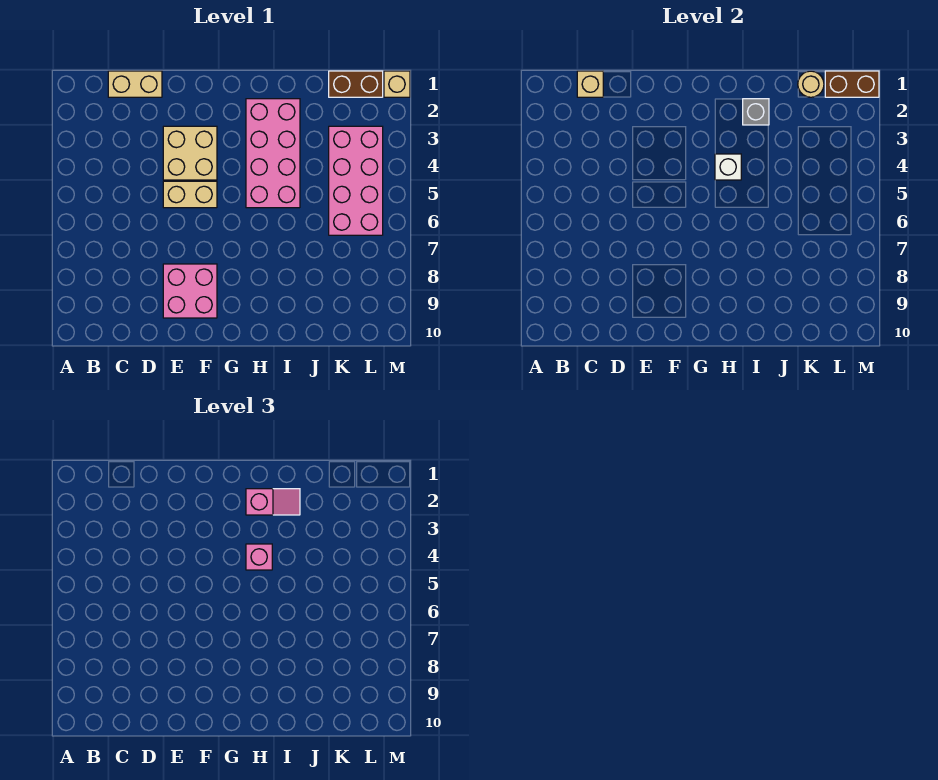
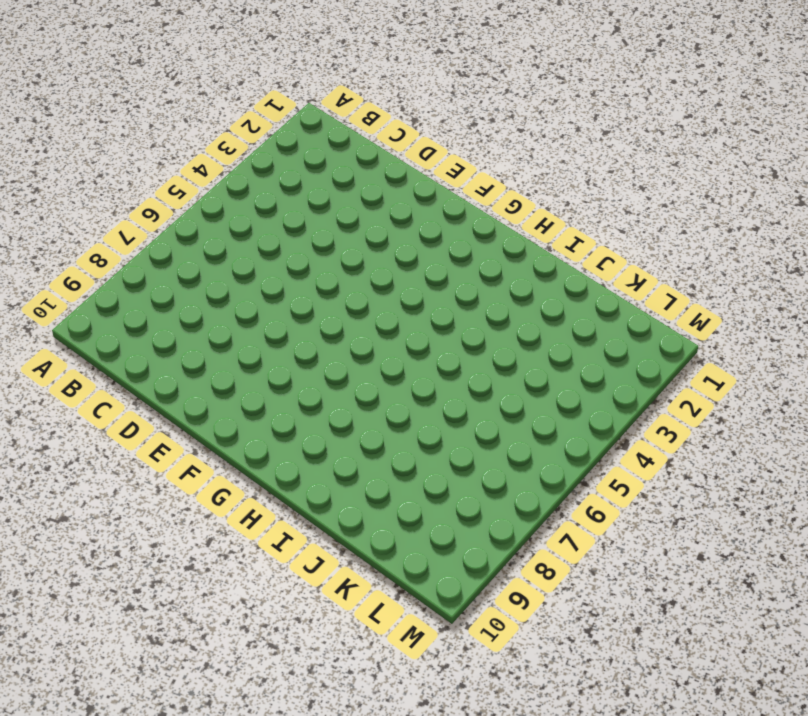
none -> tan 1x2 brick [108,71,162,97]
none -> tan 2x2 brick [163,126,217,180]
none -> tan 1x2 brick [163,181,217,208]

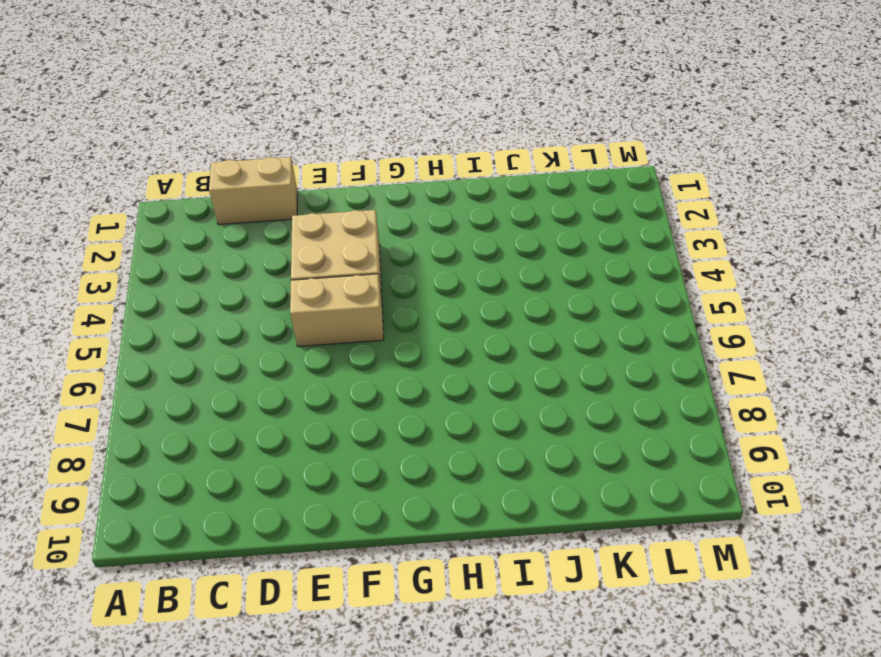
none -> pink 2x2 brick [163,264,217,318]
none -> pink 2x4 brick [246,99,300,208]
none -> brown 1x2 brick [329,71,383,97]

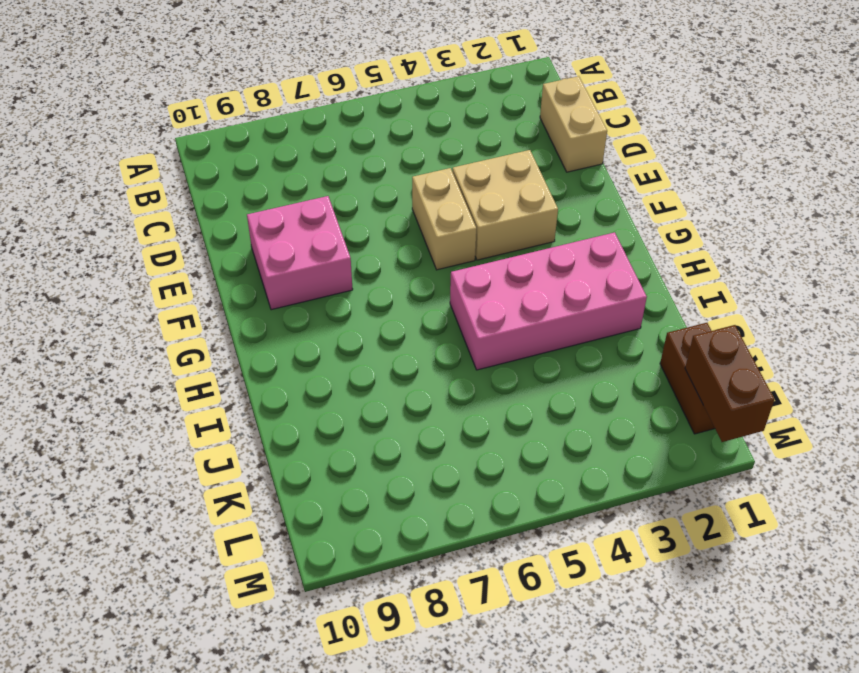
none -> pink 2x4 brick [329,126,383,235]
none -> tan 1x1 brick [384,71,410,97]
none -> tan 1x1 brick [577,71,603,97]

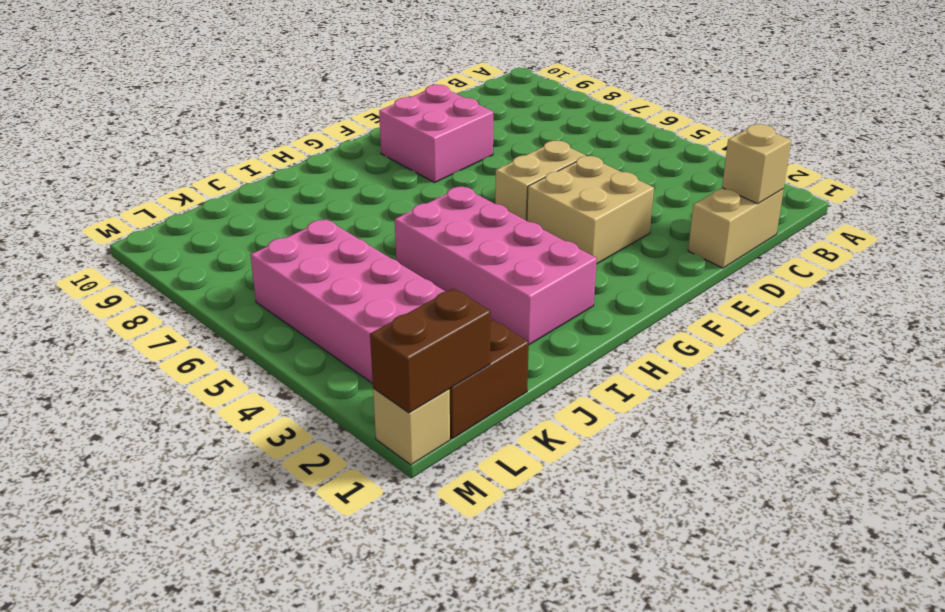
none -> white 1x1 brick [715,154,741,180]
none -> grey 1x1 brick [743,99,769,125]
none -> tan 1x1 round brick [798,71,824,97]

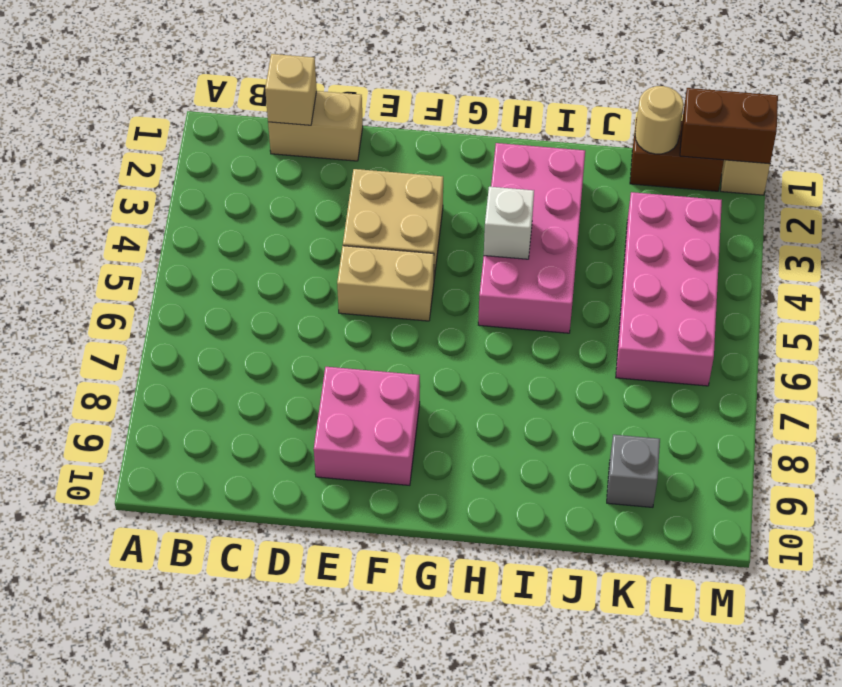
grey 1x1 brick [607,435,660,507] -> grey 1x1 brick moved to [743,99,769,125]
none -> pink 1x2 slope [246,489,300,515]
none -> pink 1x1 brick [246,544,272,570]

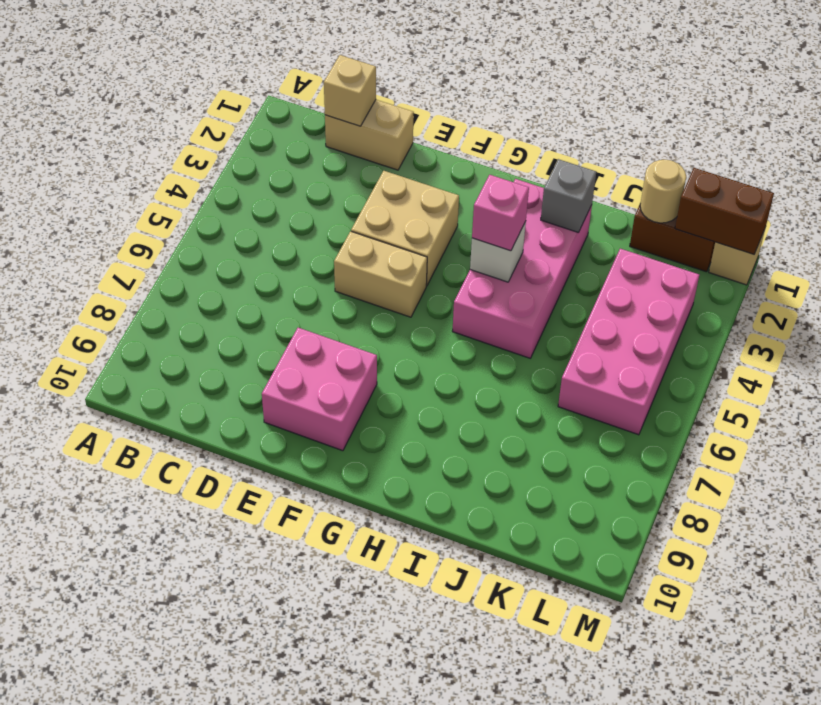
none -> pink 1x2 slope [246,489,300,515]

